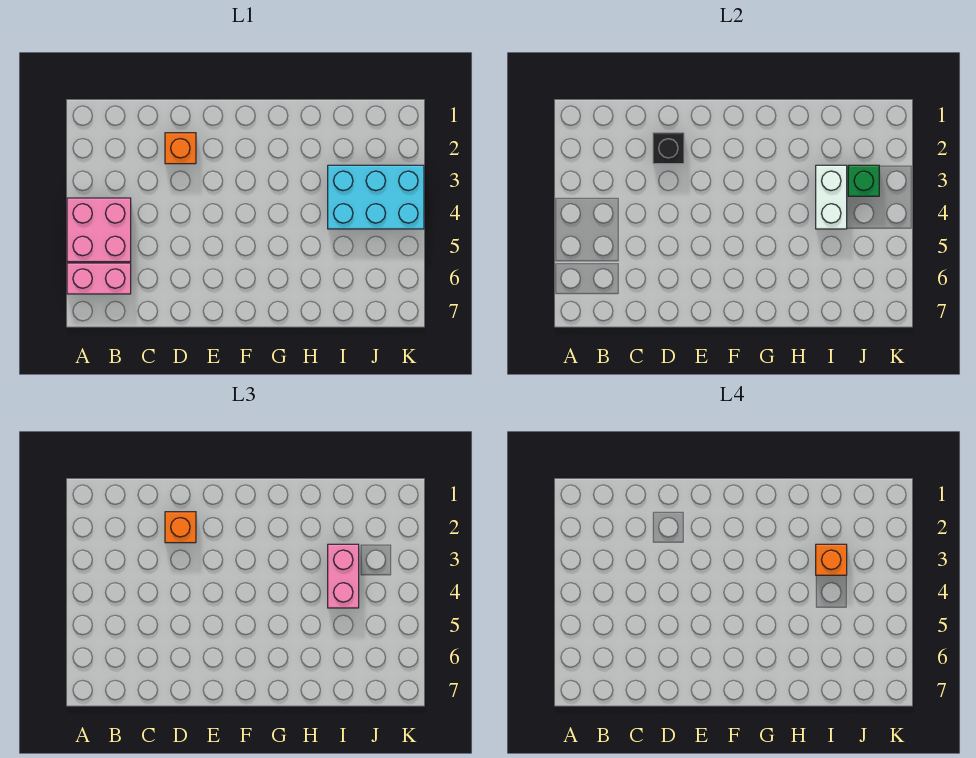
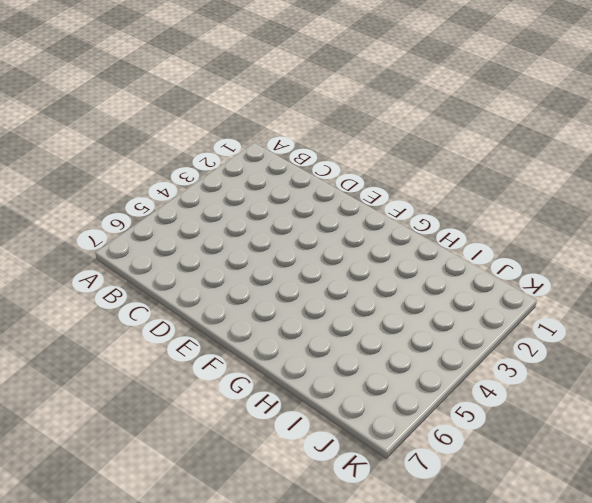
none -> pink 2x2 brick [67,198,131,262]
none -> pink 1x2 brick [67,263,131,294]

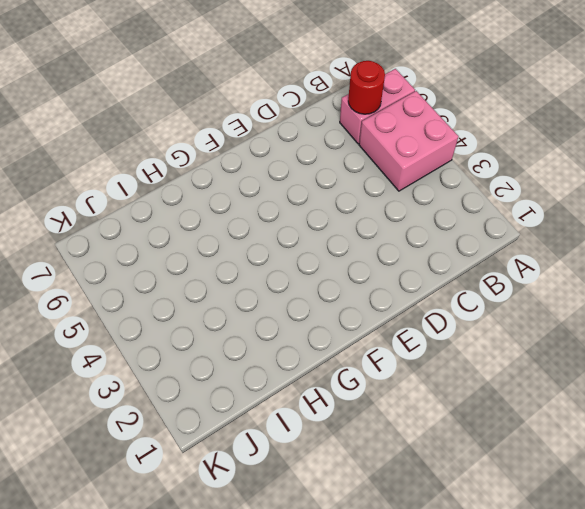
red 1x1 round brick [348,61,385,114] -> none
none -> orange 1x1 brick [165,133,196,164]
none -> cyan 2x3 brick [328,165,424,229]

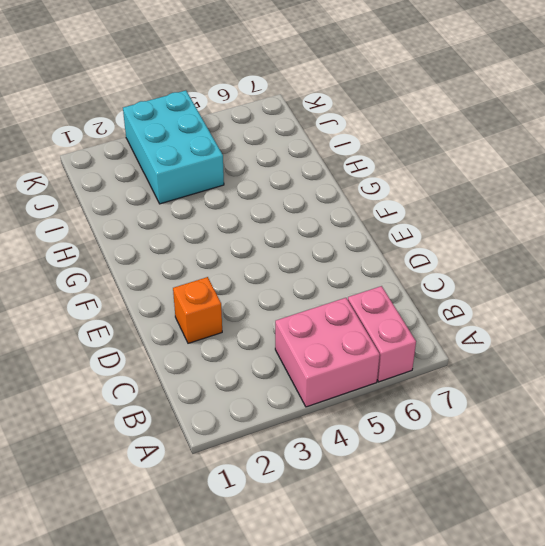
none -> black 1x1 brick [653,133,684,164]
none -> white 1x2 brick [816,165,847,229]

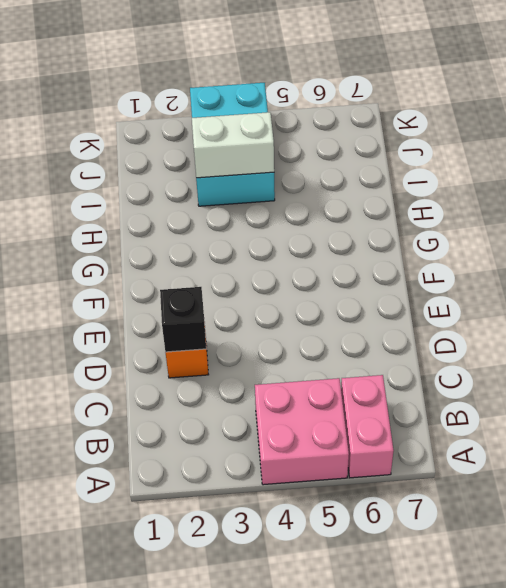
none -> green 1x1 brick [848,165,879,196]
none -> orange 1x1 brick [165,512,196,543]

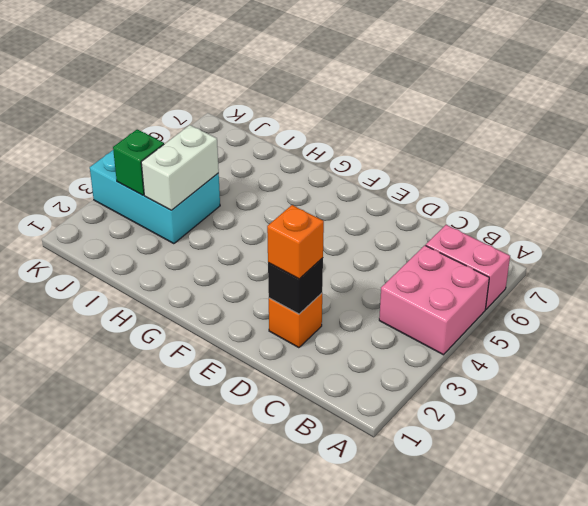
none -> pink 1x2 brick [328,544,359,608]
none -> orange 1x1 brick [816,544,847,575]

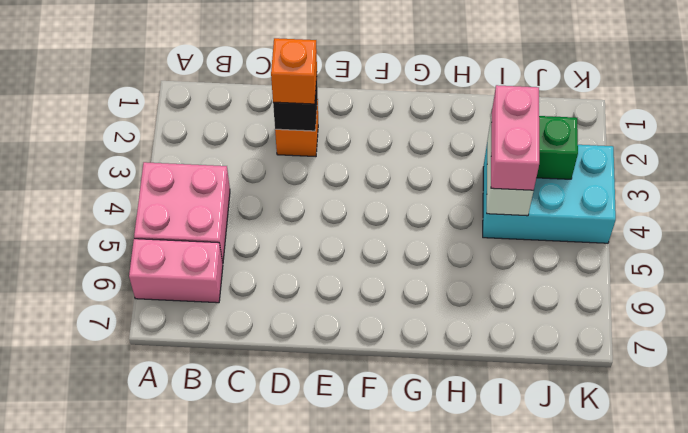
none -> orange 1x1 brick [816,544,847,575]

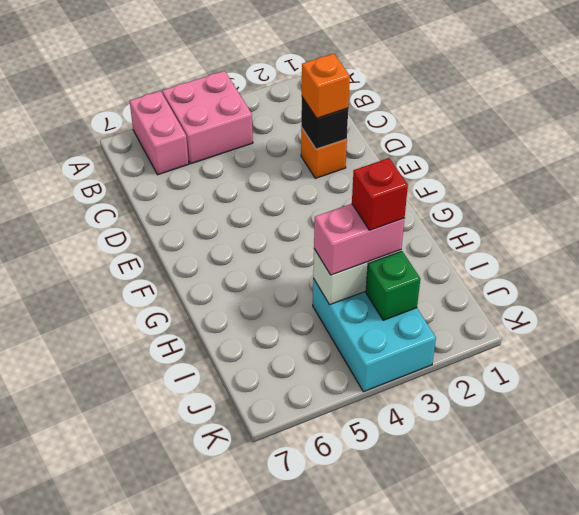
red 1x1 brick [352,158,408,230] -> orange 1x1 brick [816,544,847,575]

